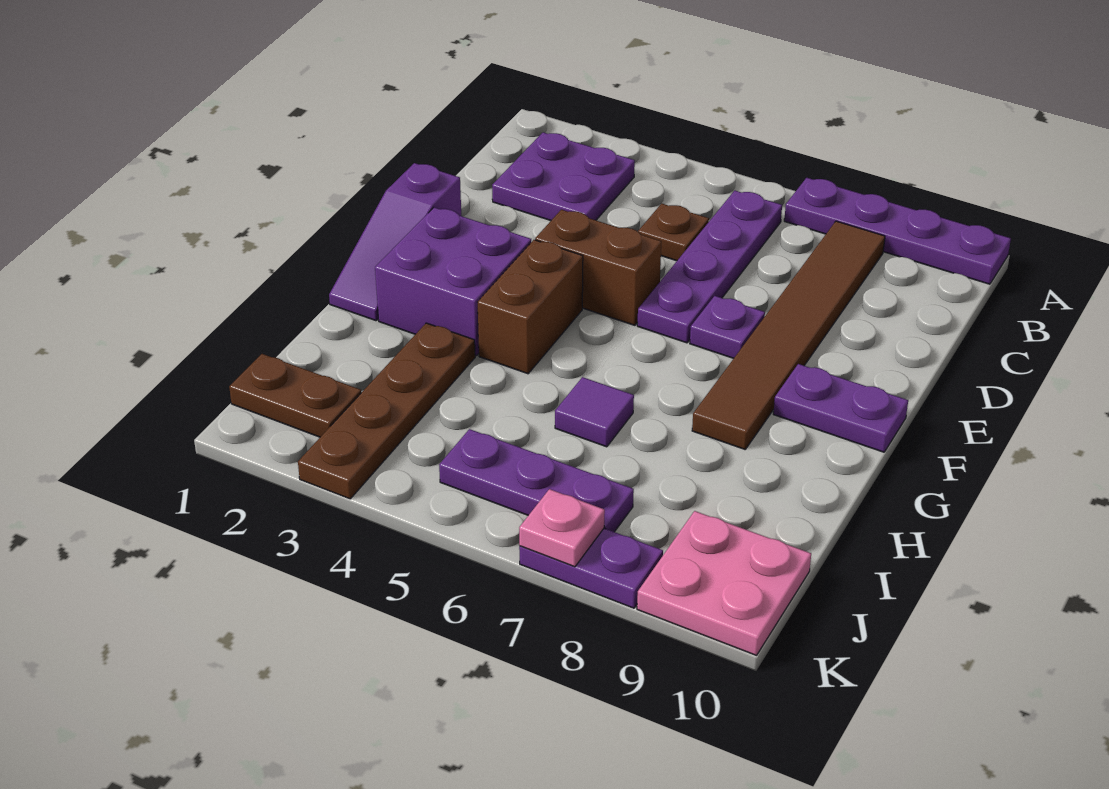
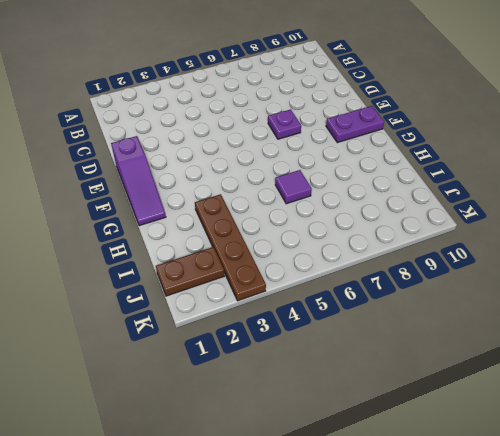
none -> purple 1x4 plate [784,178,1011,284]
none -> purple 2x2 plate [492,132,635,221]
none -> purple 1x4 plate [637,191,782,343]

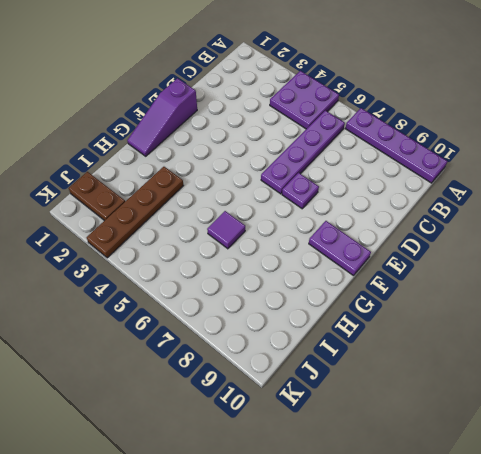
purple 2x2 plate [270,71,339,129] -> purple 2x2 plate moved to [492,132,635,221]
none -> brown 1x6 tile [692,221,885,449]
none -> brown 1x1 plate [638,203,709,261]
none -> brown 1x2 brick [535,210,661,325]

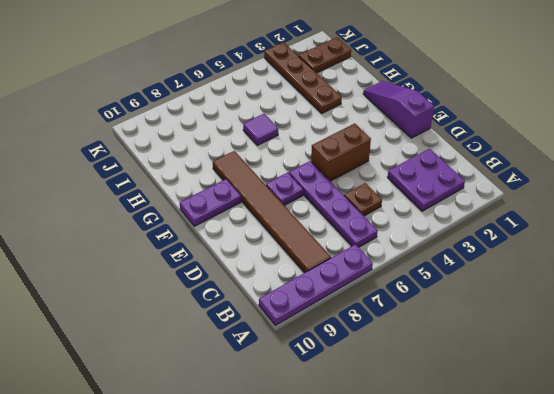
none -> purple 2x2 brick [375,207,531,356]
none -> brown 1x2 brick [478,240,583,374]
none -> purple 1x3 plate [439,429,634,532]

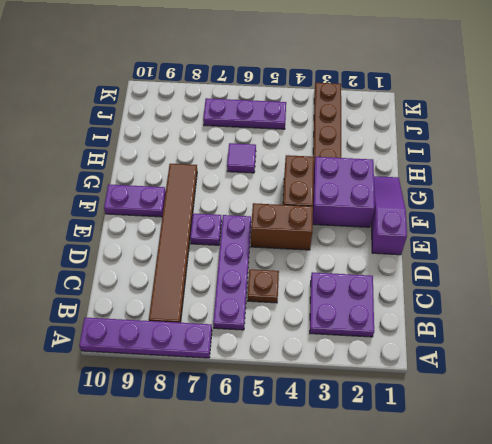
none -> brown 1x2 plate [229,354,361,437]
none -> pink 2x2 plate [637,511,811,655]
none -> purple 1x2 plate [519,528,663,608]

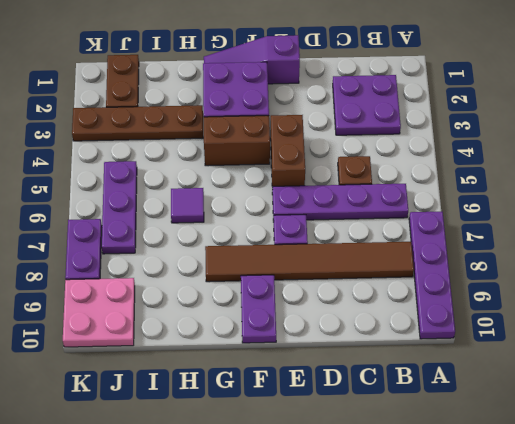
none -> pink 1x1 plate [519,489,605,567]

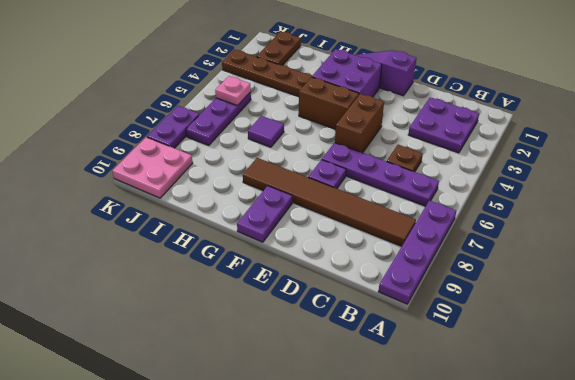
pink 1x1 plate [215,76,251,106] -> pink 1x1 plate moved to [519,489,605,567]

